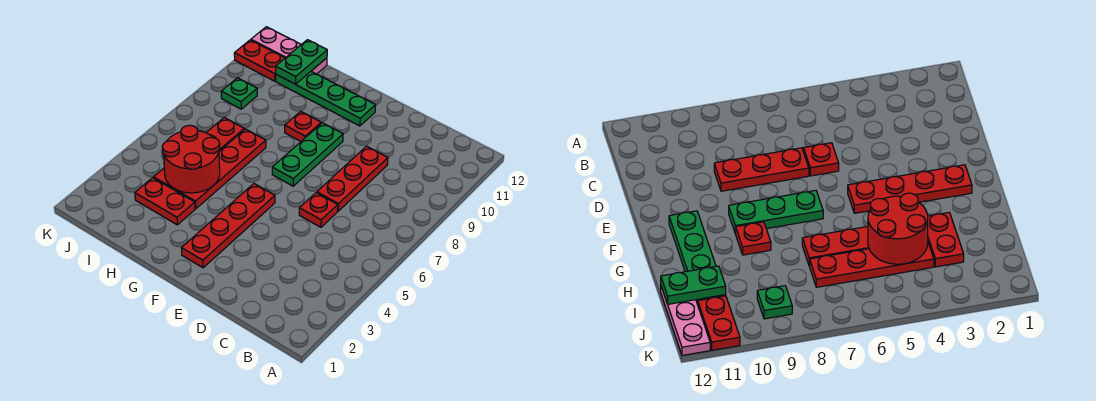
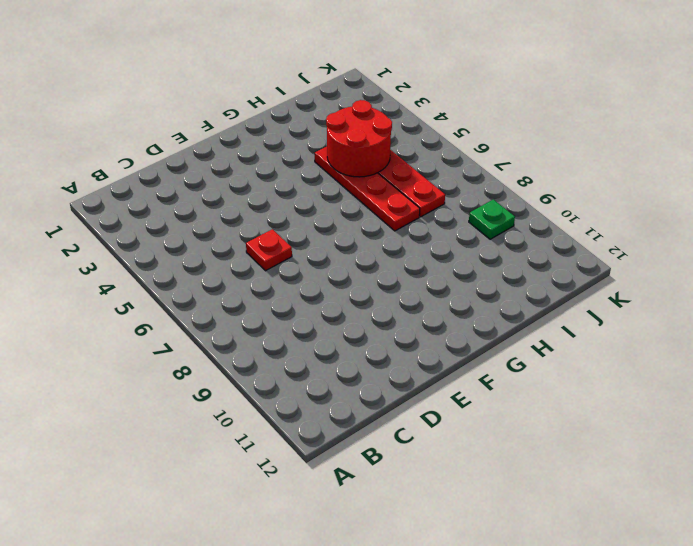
none -> red 1x3 plate [317,146,388,211]
none -> red 1x4 plate [181,184,275,268]
none -> green 1x3 plate [272,123,343,186]

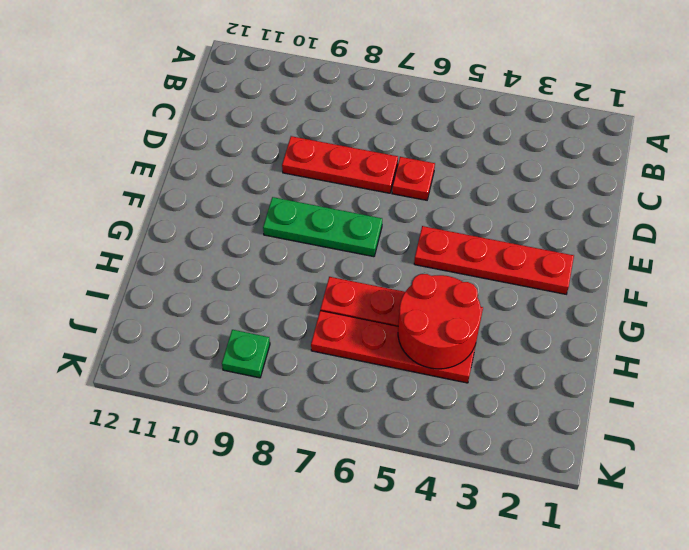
none -> green 1x4 plate [276,72,376,126]
none -> red 1x1 plate [285,111,321,141]
none -> red 1x2 plate [135,178,195,225]

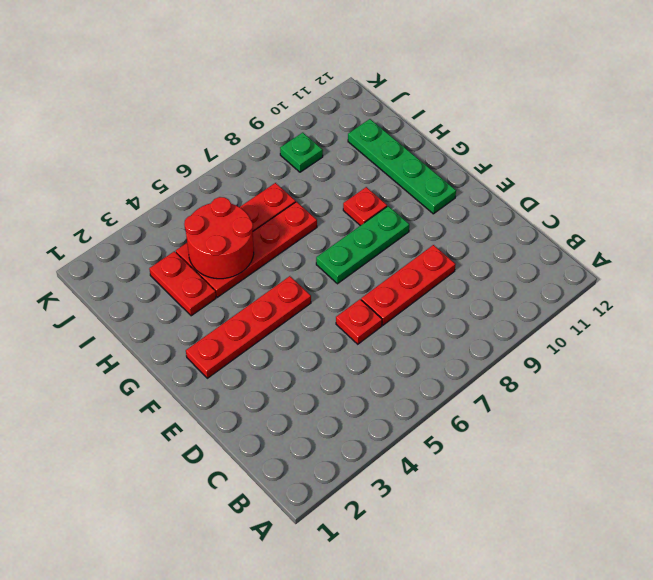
none -> pink 1x3 plate [251,27,327,74]
none -> red 1x2 plate [234,40,285,81]
none -> green 1x2 plate [276,40,327,84]

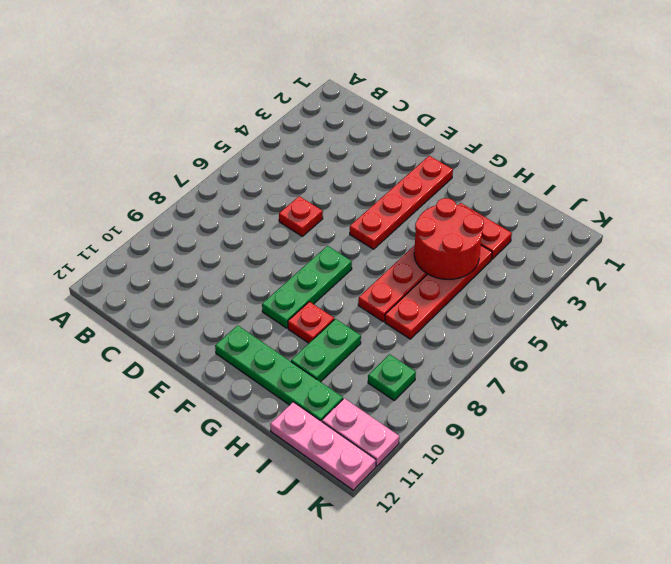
green 1x2 plate [291,319,361,382] -> green 1x2 plate moved to [276,40,327,84]
pink 1x2 plate [322,398,399,466] -> red 1x2 plate [234,40,285,81]
none -> red 1x3 plate [317,146,388,211]

